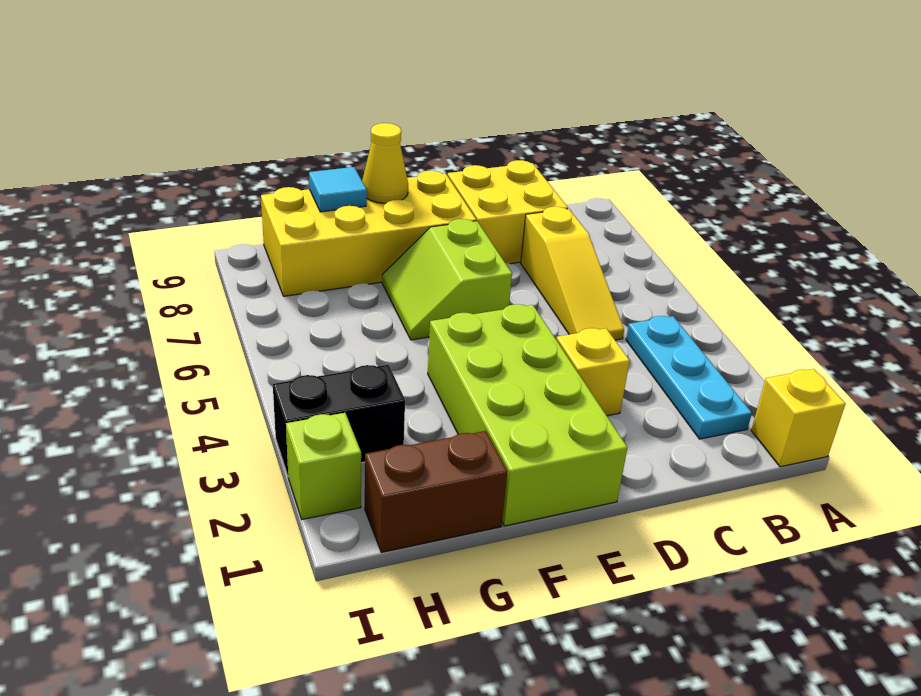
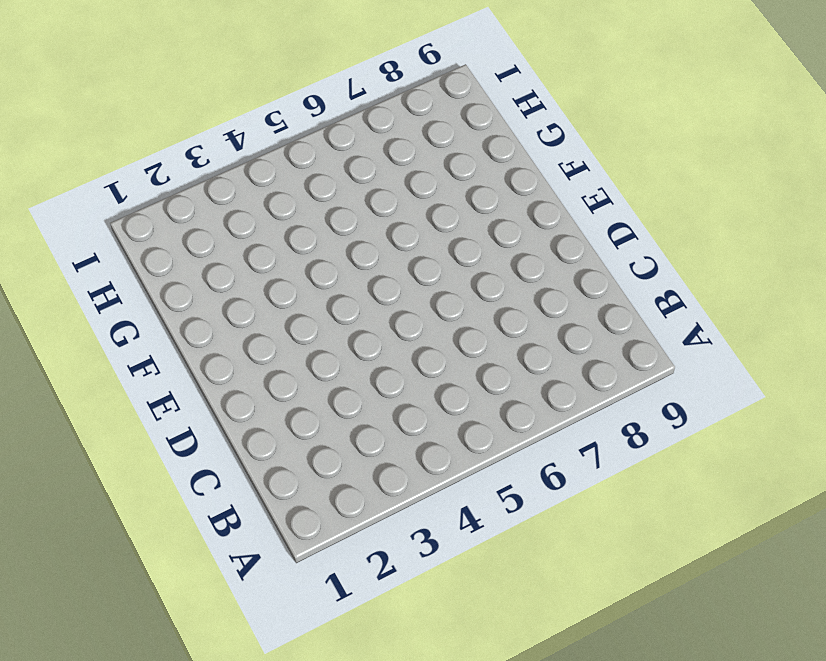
none -> yellow 1x1 brick [751,369,845,467]
none -> cyan 1x3 plate [626,316,752,439]
none -> yellow 1x3 slope [521,207,624,340]

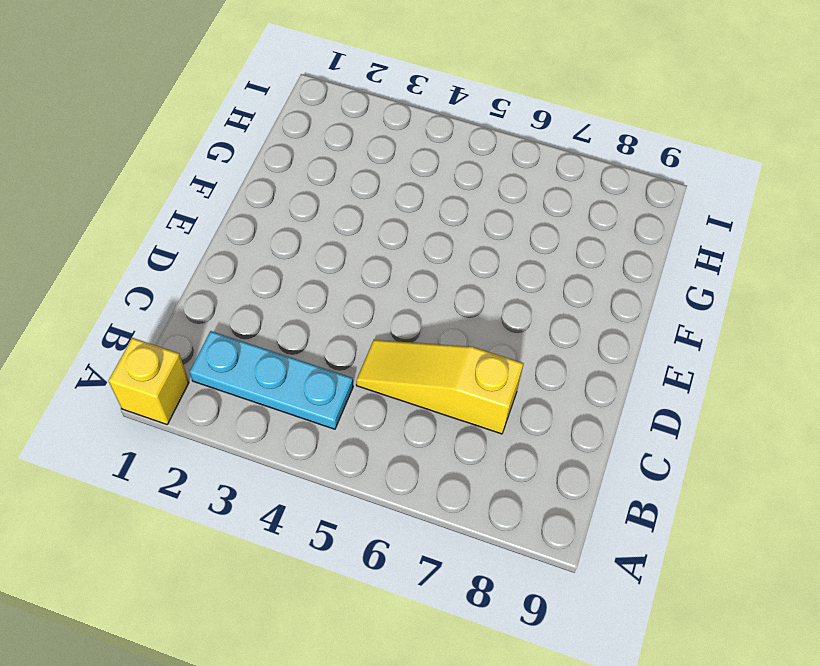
none -> yellow 2x2 brick [448,160,568,264]
none -> yellow 1x1 brick [556,328,630,416]
none -> lime 2x4 brick [428,304,627,526]

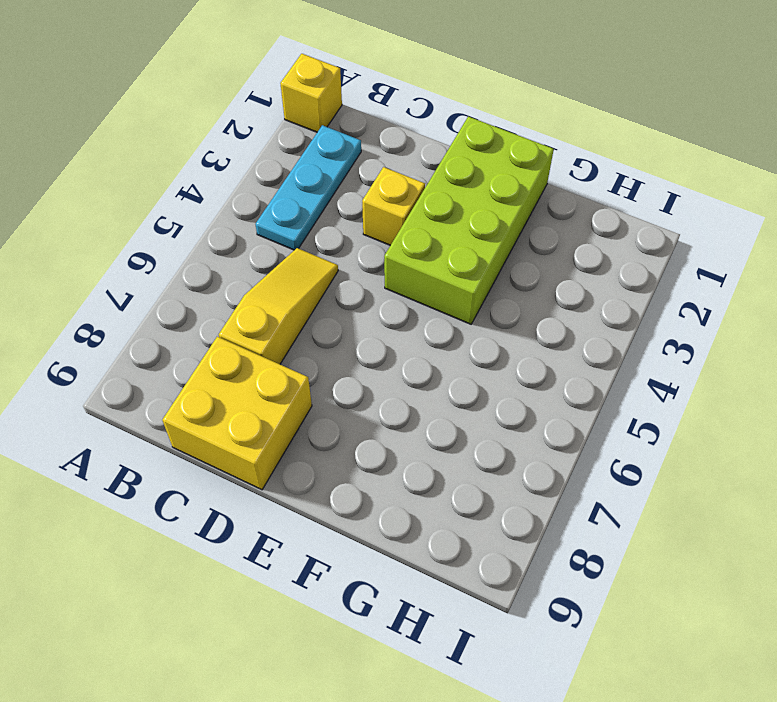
none -> lime 2x2 slope [382,219,512,340]
none -> yellow 2x4 brick [261,171,476,296]
none -> brown 1x2 brick [365,431,507,553]

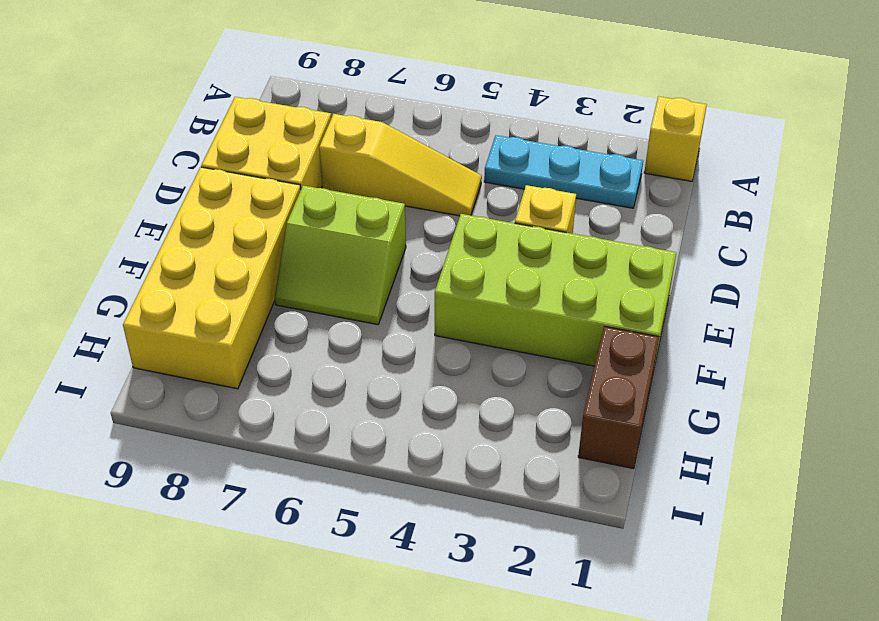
none -> black 1x2 brick [273,365,405,475]
none -> lime 1x1 brick [286,413,361,520]
none -> yellow 1x1 cone [362,123,408,203]

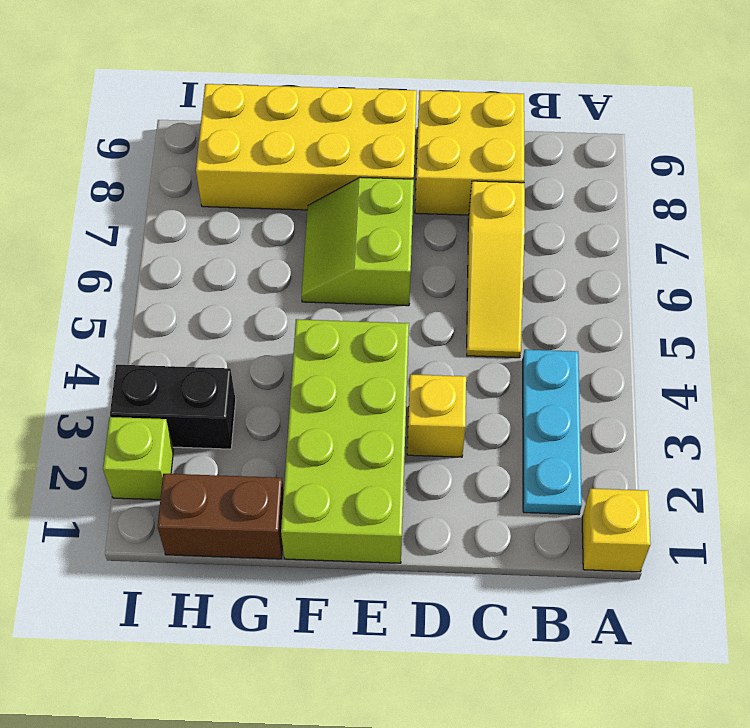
none -> yellow 1x1 cone [362,123,408,203]
none -> cyan 1x1 tile [309,167,367,212]

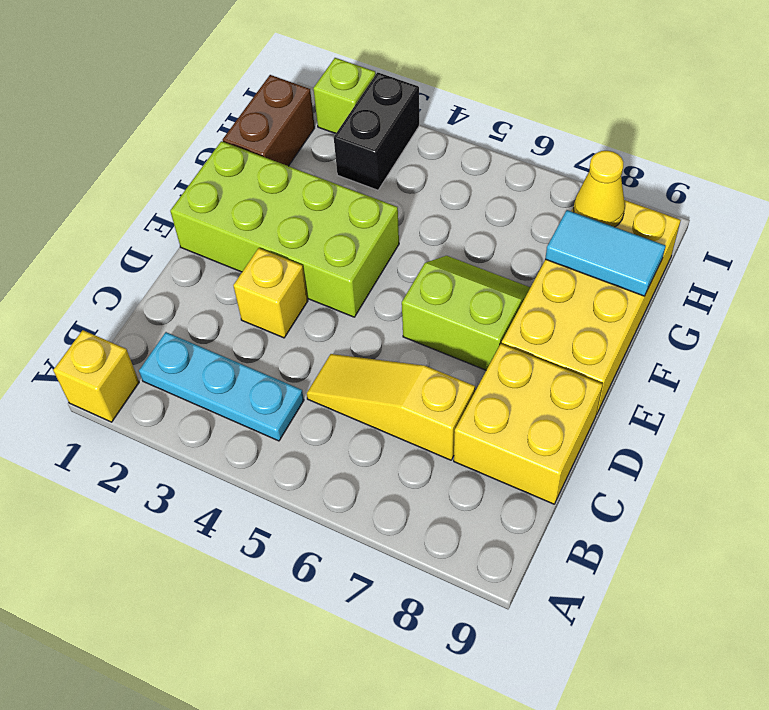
cyan 1x2 tile [545,210,666,296] -> cyan 1x1 tile [309,167,367,212]
yellow 1x1 cone [574,151,625,227] -> yellow 1x1 cone moved to [362,123,408,203]

